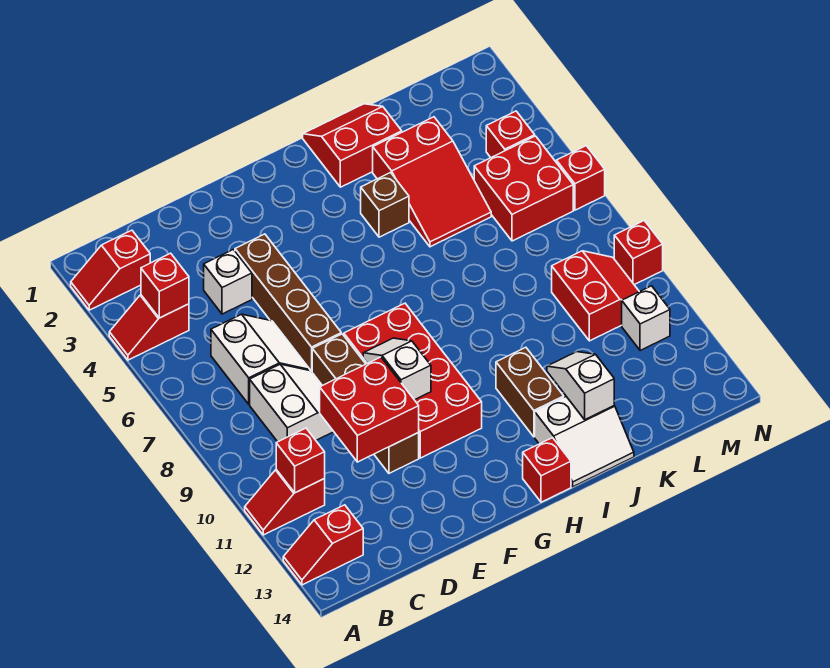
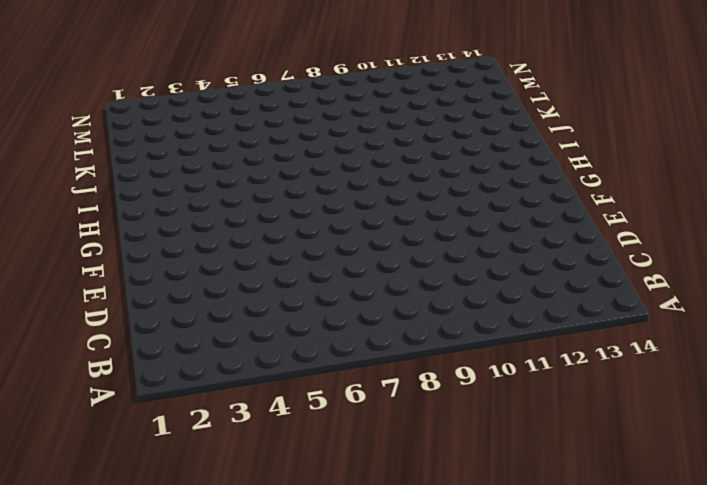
none -> red 1x2 slope [71,230,150,310]
none -> red 1x2 slope [109,295,189,360]
none -> red 1x2 slope [245,470,325,535]

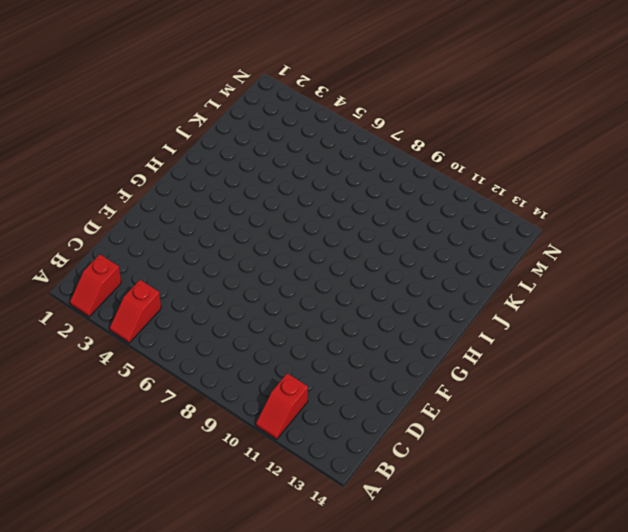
none -> red 1x2 slope [283,505,363,585]
none -> white 2x2 slope [211,314,310,404]
none -> white 2x2 slope [250,364,334,442]

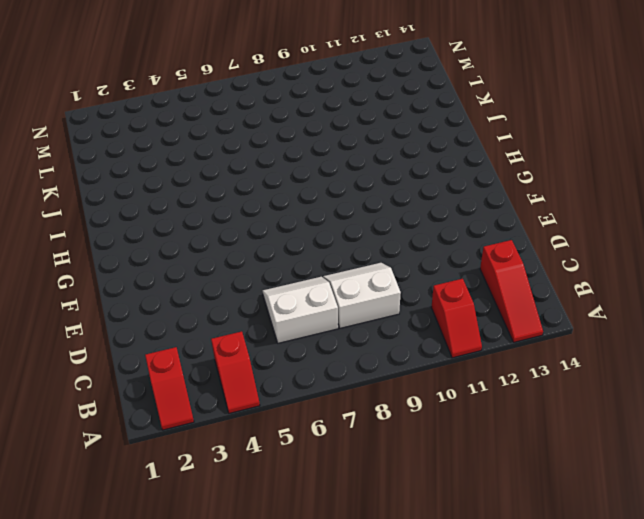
red 1x3 slope [480,240,543,342] -> red 1x2 slope [283,505,363,585]
none -> white 1x1 brick [204,249,252,314]
none -> brown 1x4 brick [235,234,341,371]
none -> brown 1x4 brick [312,334,419,473]

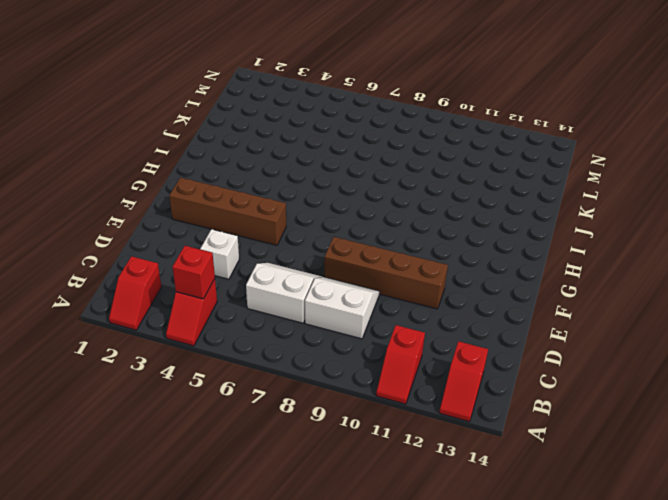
brown 1x4 brick [169,178,286,245] -> brown 1x4 brick moved to [235,234,341,371]
none -> red 2x4 brick [344,303,482,458]
none -> red 1x1 brick [523,438,571,502]
none -> red 2x2 slope [303,104,402,187]

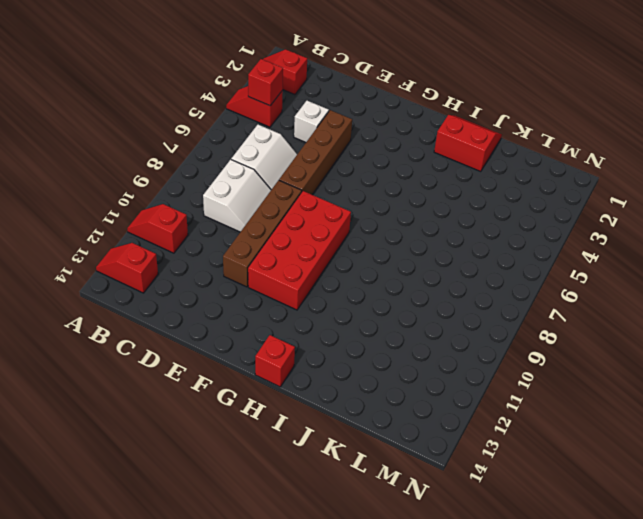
none -> brown 1x1 brick [361,173,409,237]
none -> brown 1x2 brick [496,347,564,437]
none -> white 2x2 slope [535,397,634,487]

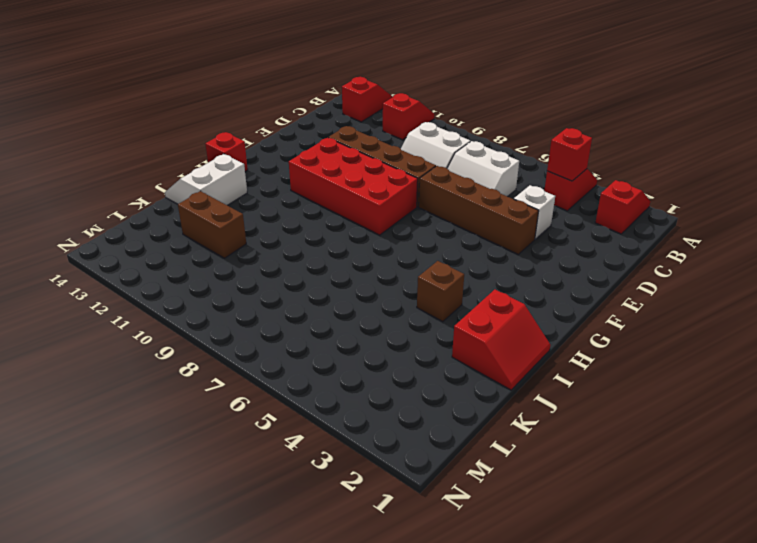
brown 1x2 brick [178,191,246,258] -> brown 1x2 brick moved to [496,347,564,437]
none -> red 2x3 slope [373,117,491,247]
none -> red 2x2 brick [474,136,573,241]
none -> red 2x2 slope [552,251,639,341]

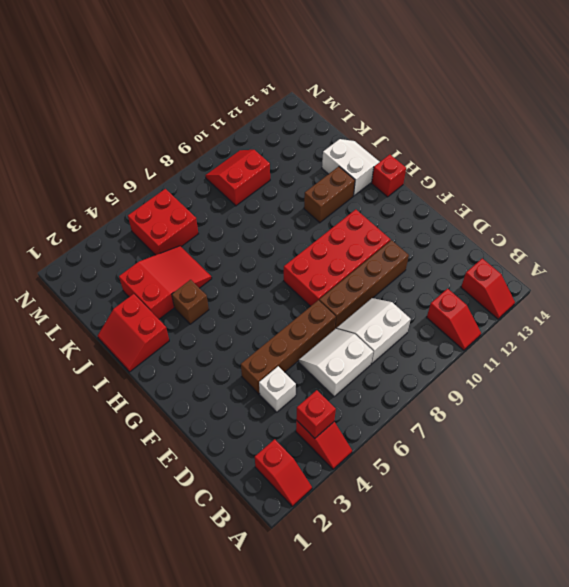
none -> red 1x1 brick [486,111,535,157]
none -> white 1x1 brick [622,286,670,351]
none -> red 1x1 brick [556,146,605,210]

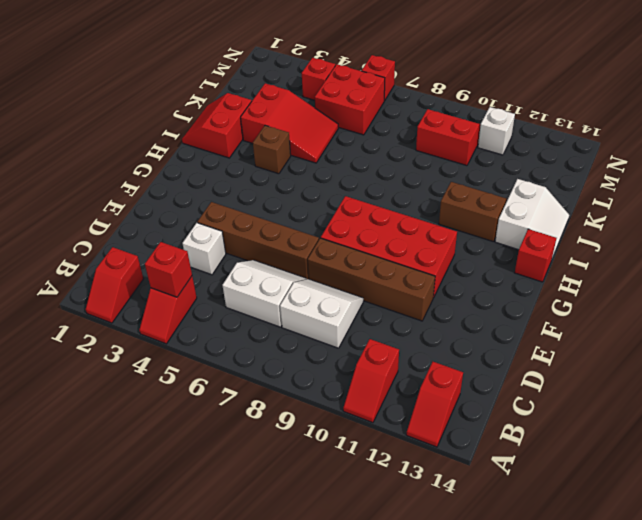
none -> red 1x1 brick [614,221,663,285]
none -> red 1x1 brick [276,428,325,493]
none -> red 2x2 brick [320,357,419,462]

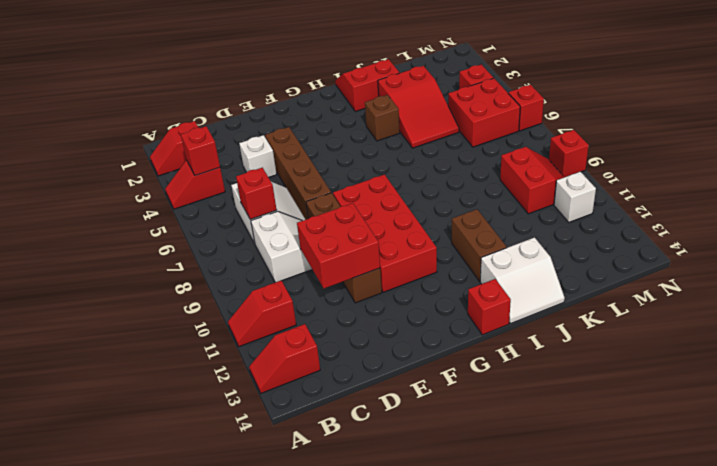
red 1x1 brick [236,168,277,219] -> red 1x1 brick moved to [276,428,325,493]
none -> white 1x2 slope [363,338,431,400]
none -> white 1x2 slope [547,352,614,419]

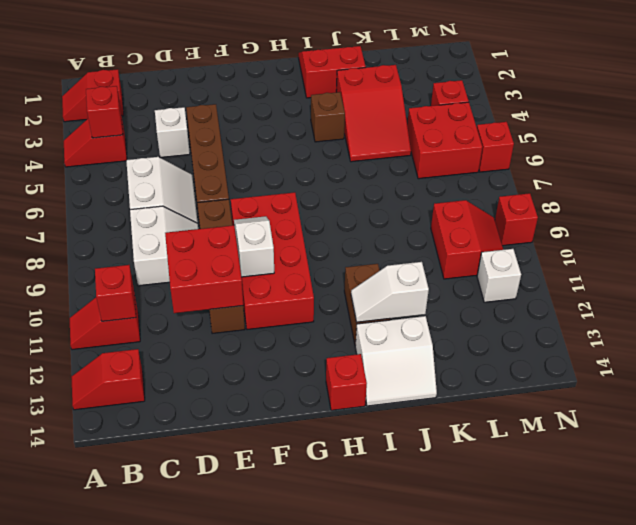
white 1x2 slope [351,262,429,322] -> white 1x2 slope turned to [547,352,614,419]

